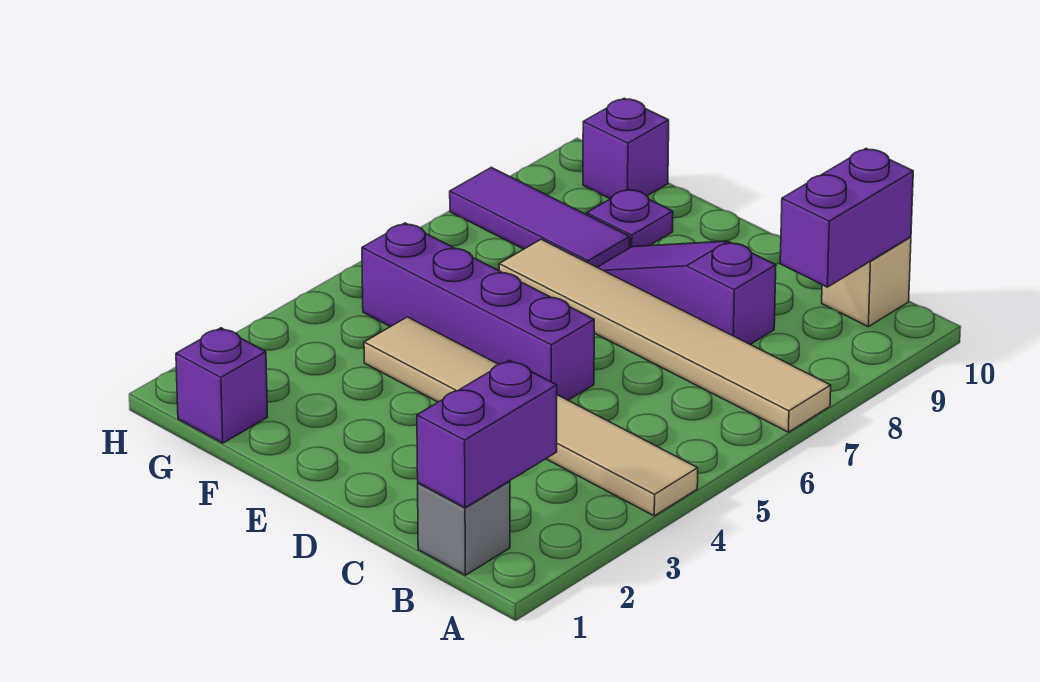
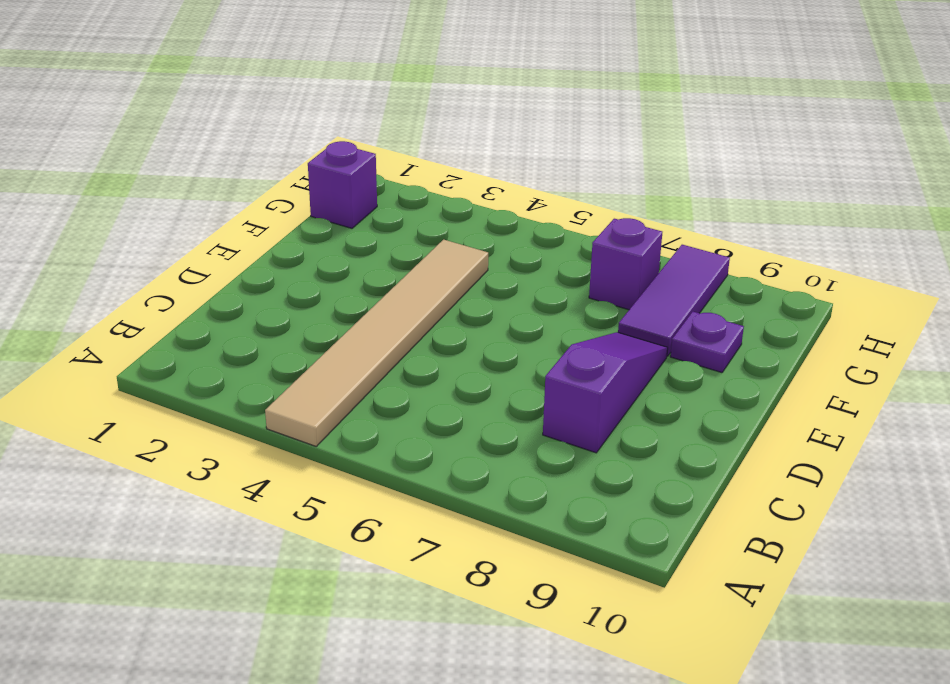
purple 1x1 brick [589,218,662,310] -> purple 1x1 brick moved to [583,98,669,199]
none -> tan 1x6 tile [499,239,831,432]
none -> grey 1x1 brick [418,481,510,575]
none -> tan 1x1 brick [822,237,911,327]

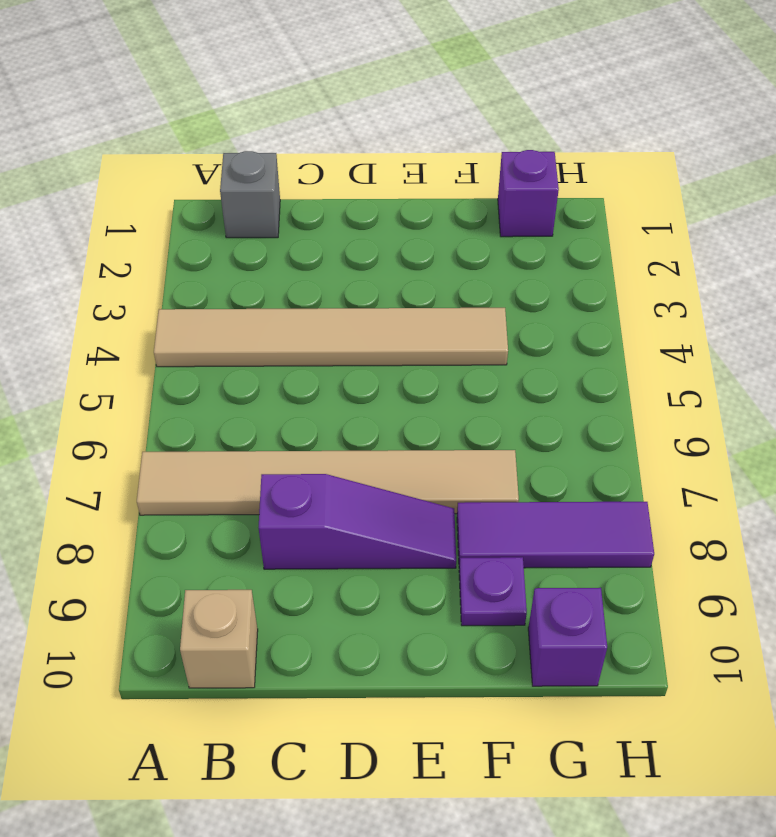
none -> purple 1x4 brick [362,223,594,400]
none -> purple 1x2 brick [417,360,557,508]
none -> purple 1x2 brick [780,149,913,287]

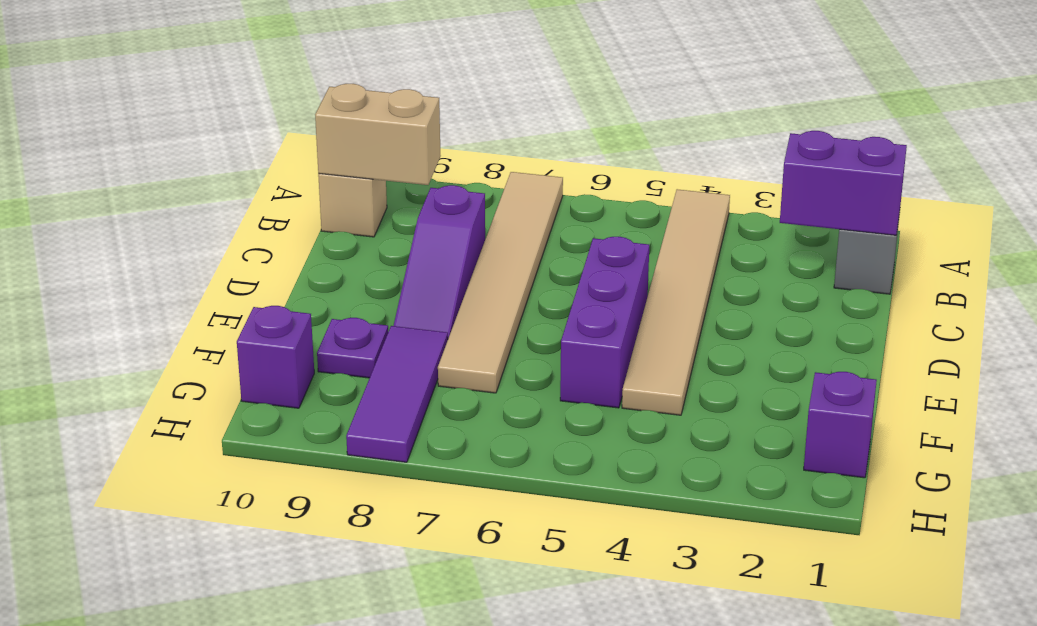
tan 1x2 brick [315,84,441,185] -> purple 1x2 brick [780,149,913,287]
purple 1x3 brick [560,237,649,408] -> purple 1x4 brick [362,223,594,400]

